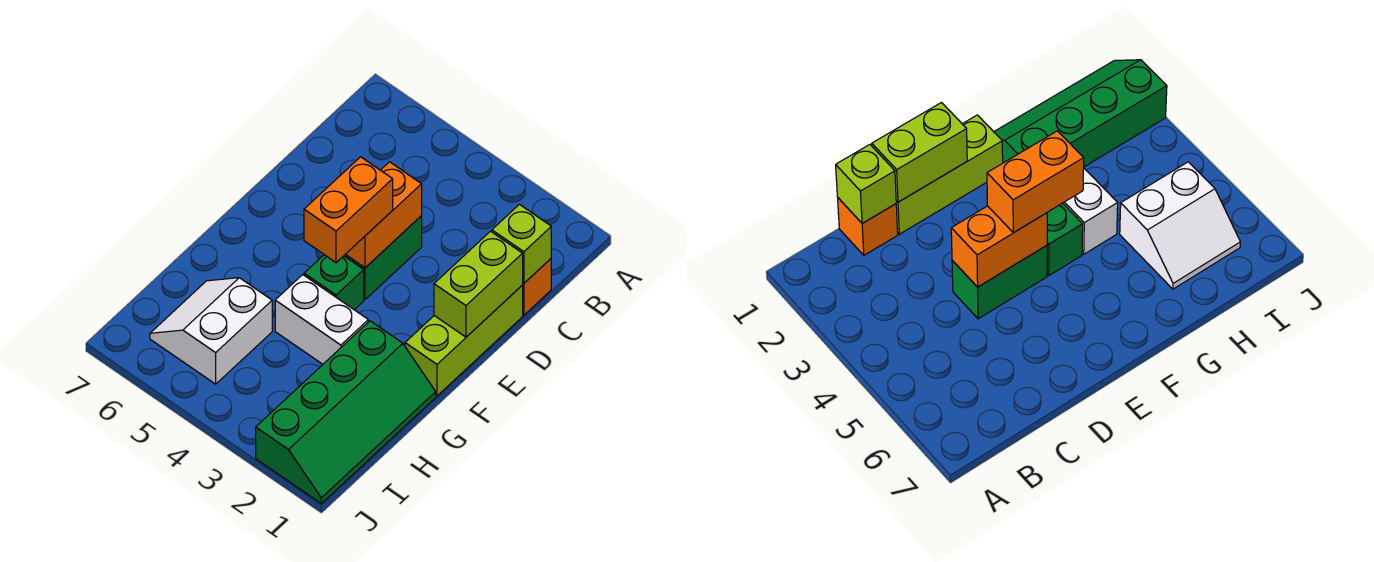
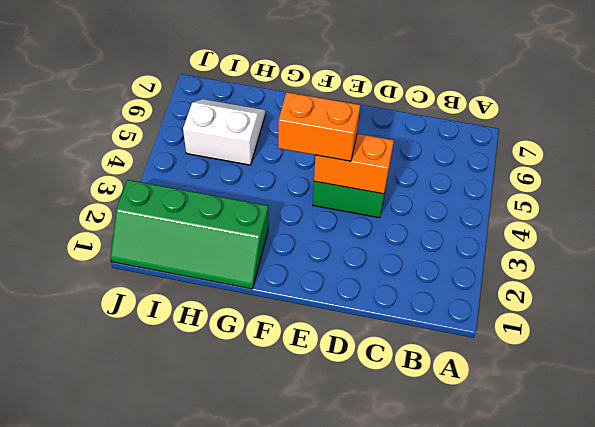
none -> orange 1x1 brick [523,259,551,315]
none -> lime 1x3 brick [405,285,523,396]

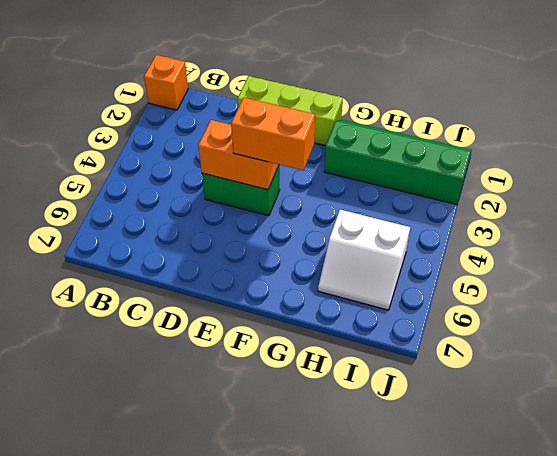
orange 1x1 brick [144,55,188,110] -> orange 1x1 brick moved to [523,259,551,315]
none -> green 1x1 brick [304,255,364,310]
none -> white 1x2 brick [275,275,368,364]

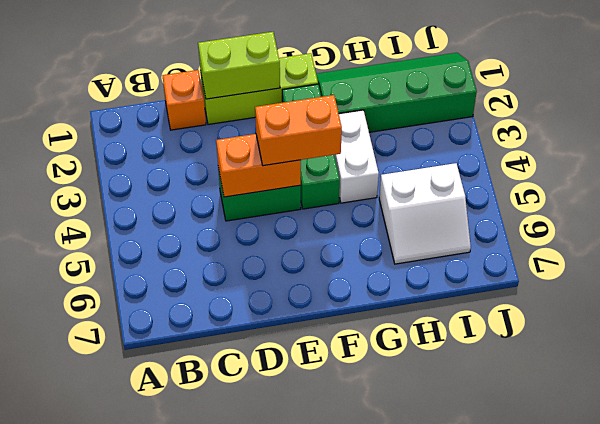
green 1x3 brick [282,84,340,209] -> green 1x1 brick [304,255,364,310]
none -> lime 1x1 brick [492,204,551,283]

